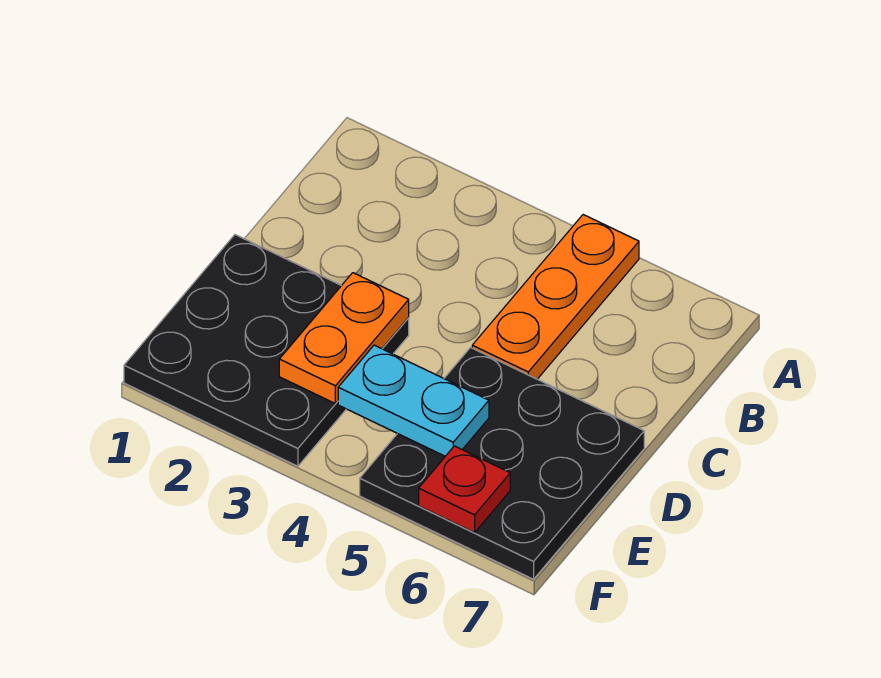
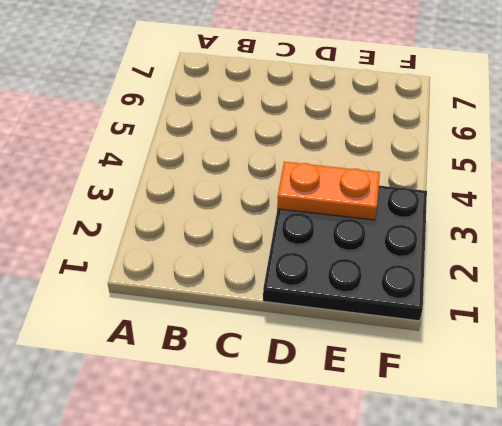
none -> orange 1x3 plate [472,215,639,379]
none -> black 3x3 plate [360,348,644,579]

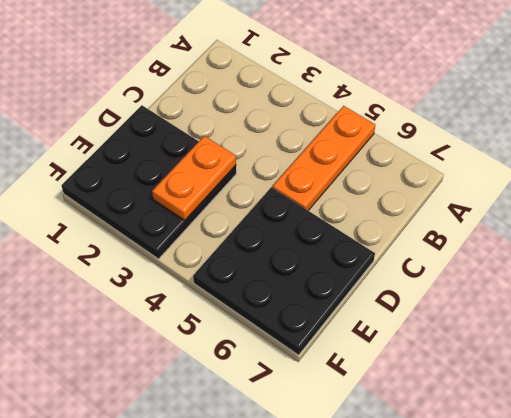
none -> cyan 1x2 plate [338,345,489,456]
none -> red 1x1 plate [419,446,510,533]

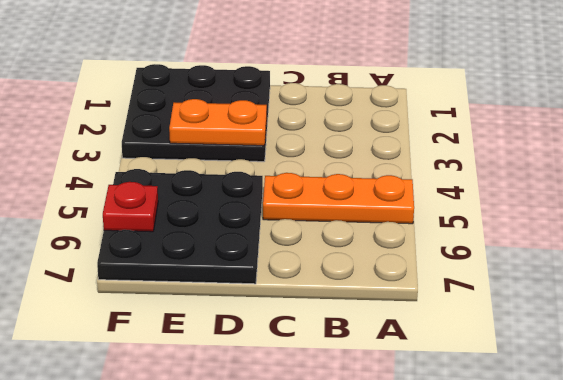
none -> cyan 1x2 plate [338,345,489,456]

